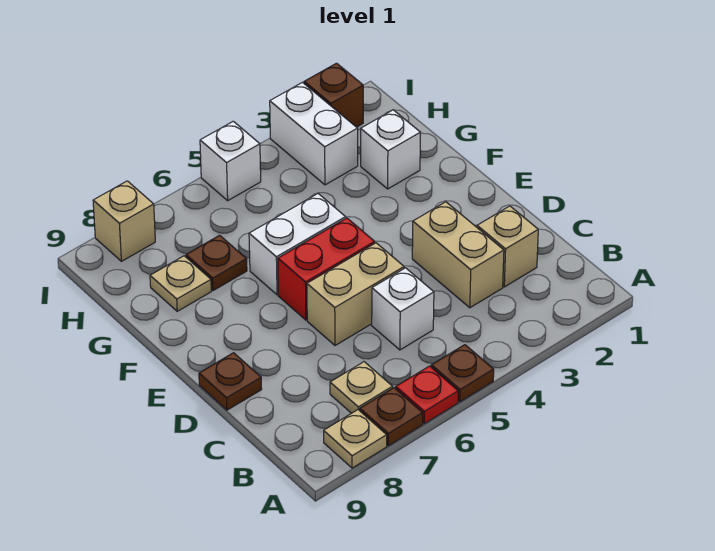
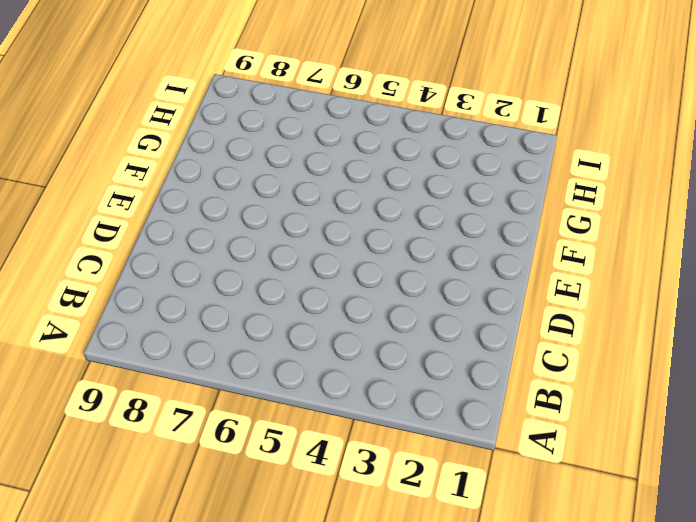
none -> brown 1x1 plate [431,345,494,402]
none -> red 1x1 plate [396,366,458,424]
none -> brown 1x1 plate [360,388,423,446]

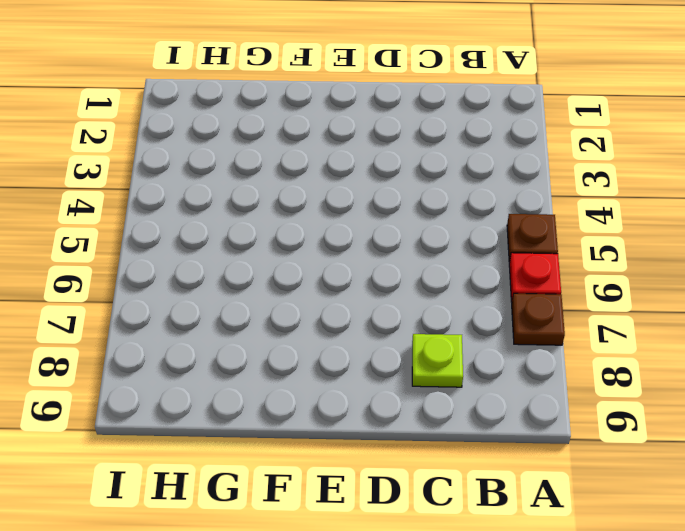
lime 1x1 plate [412,334,463,387] -> none
none -> tan 1x1 plate [324,410,387,468]
none -> tan 1x1 plate [330,362,393,413]
none -> tan 1x1 brick [477,206,538,287]

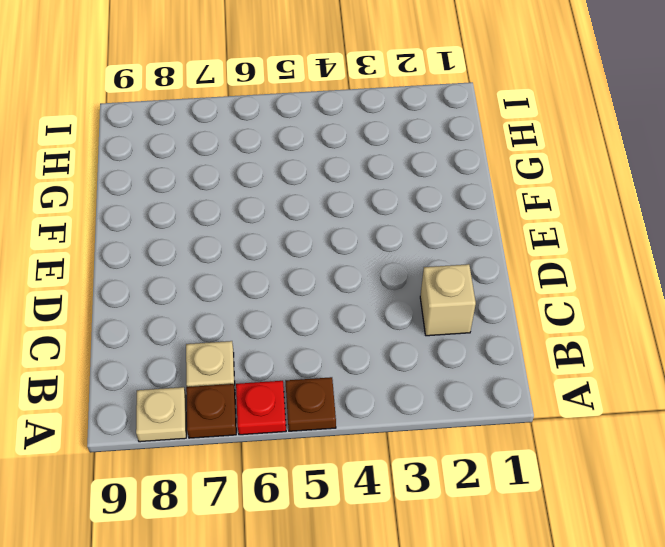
none -> tan 1x2 brick [412,202,504,308]
none -> white 1x1 brick [372,268,434,350]
none -> tan 1x2 brick [307,243,404,345]

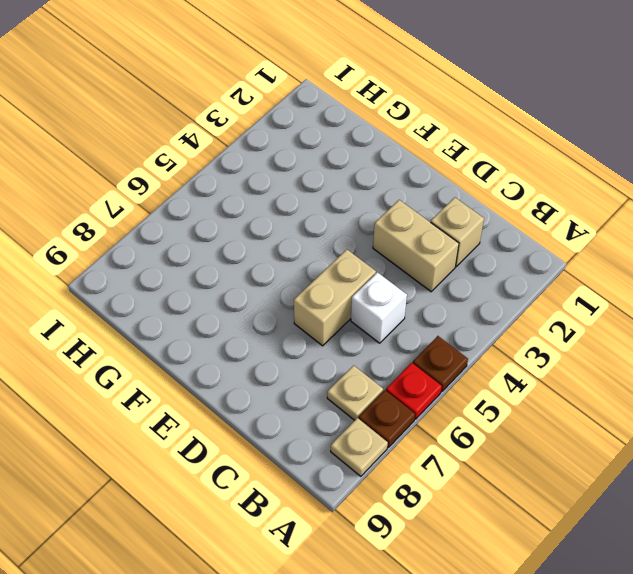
none -> brown 1x1 plate [199,353,262,410]
none -> red 1x2 brick [278,218,375,320]
none -> white 1x2 brick [249,194,346,295]

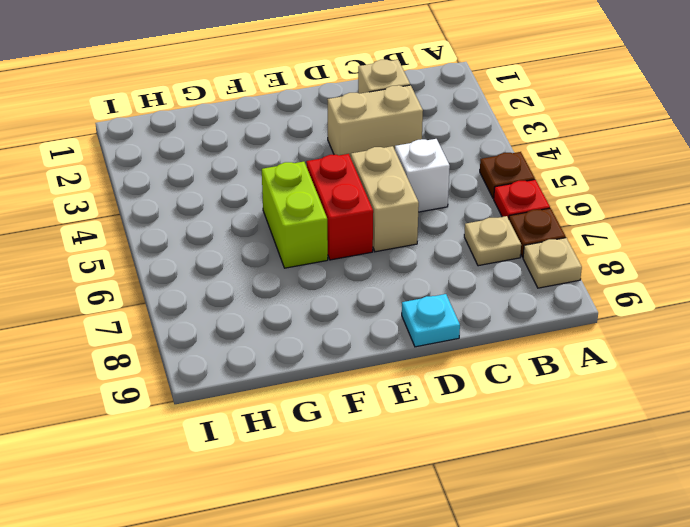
cyan 1x1 plate [402,294,460,347] -> brown 1x1 plate [199,353,262,410]
lime 1x2 brick [262,162,328,268] -> white 1x2 brick [249,194,346,295]
none -> white 1x1 brick [361,110,420,189]
none -> brown 1x1 plate [186,235,247,291]
none -> tan 1x1 plate [150,256,211,311]

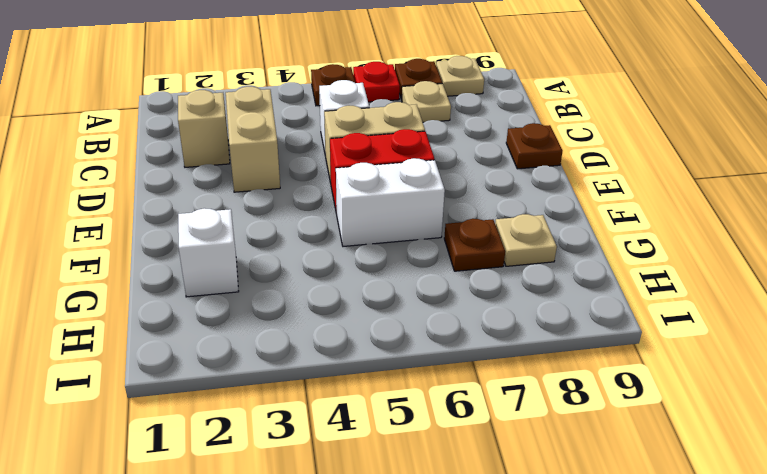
none -> white 1x2 brick [270,82,358,185]
none -> brown 1x1 brick [304,63,363,127]
none -> white 1x1 brick [200,121,261,200]

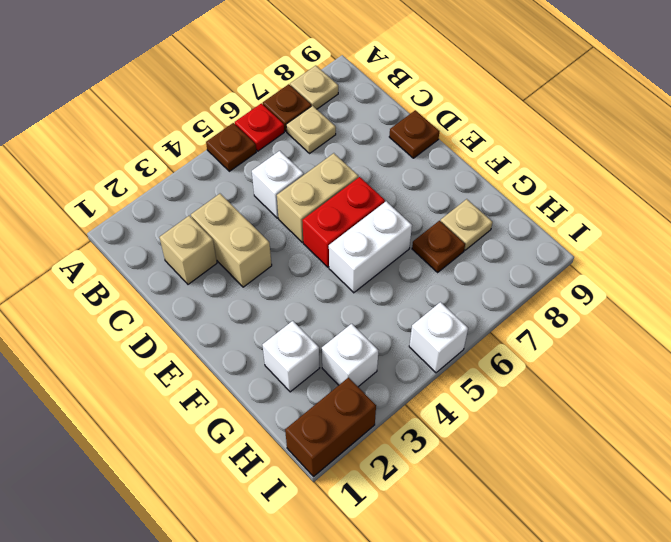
white 1x1 brick [322,324,378,387] -> white 1x2 brick [270,82,358,185]
brown 1x2 brick [285,377,376,477] -> brown 1x1 brick [304,63,363,127]
none -> tan 1x1 brick [93,181,155,261]

